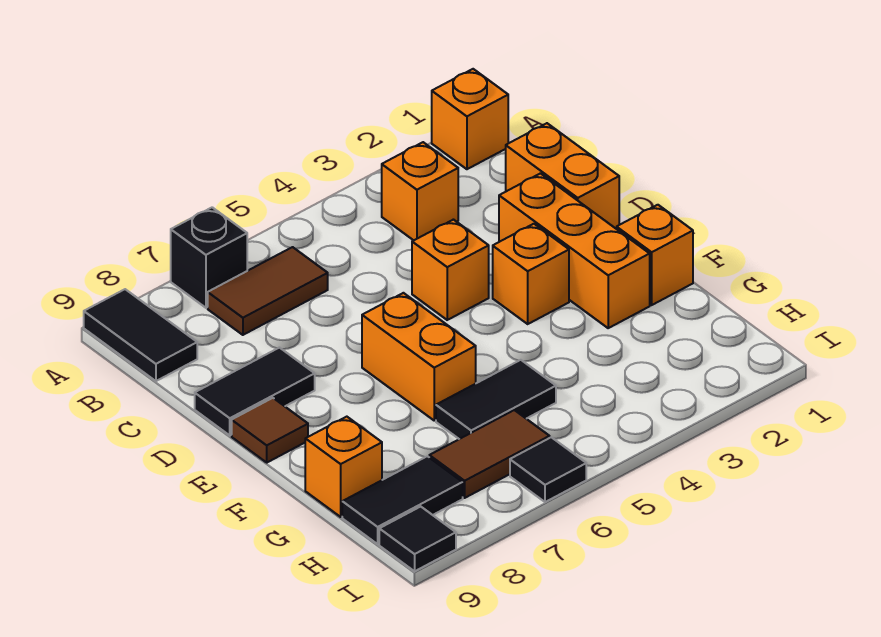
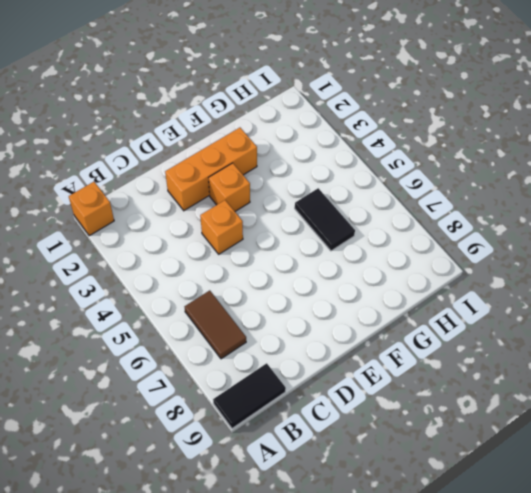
none -> black 1x1 brick [171,207,247,308]
none -> orange 1x1 brick [382,142,458,240]
none -> orange 1x2 brick [506,123,619,229]

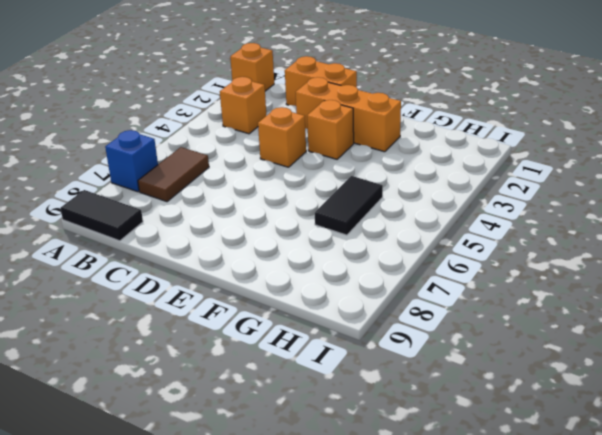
blue 1x1 brick [105,130,158,192] -> black 1x1 brick [171,207,247,308]
none -> black 1x2 tile [195,348,315,435]
none -> orange 1x2 brick [362,293,476,420]
none -> brown 1x1 tile [232,398,308,462]

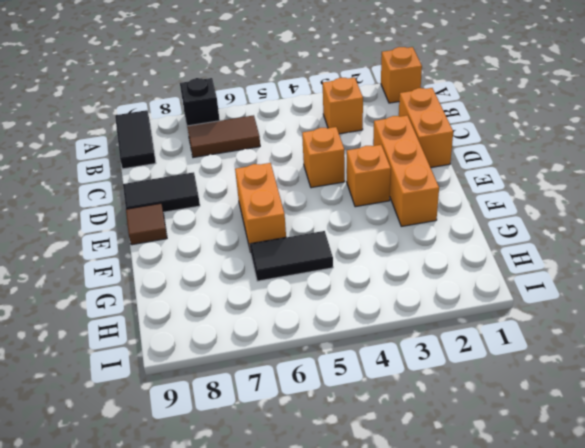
none -> orange 1x1 brick [617,205,693,305]
none -> orange 1x1 brick [305,417,382,517]
none -> brown 1x2 tile [429,410,550,498]

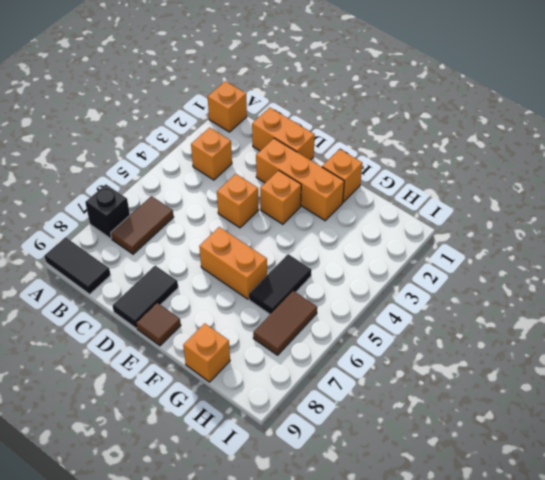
none -> black 1x2 tile [342,456,463,544]
none -> black 1x1 tile [510,437,586,502]
none -> black 1x1 tile [379,507,456,571]

